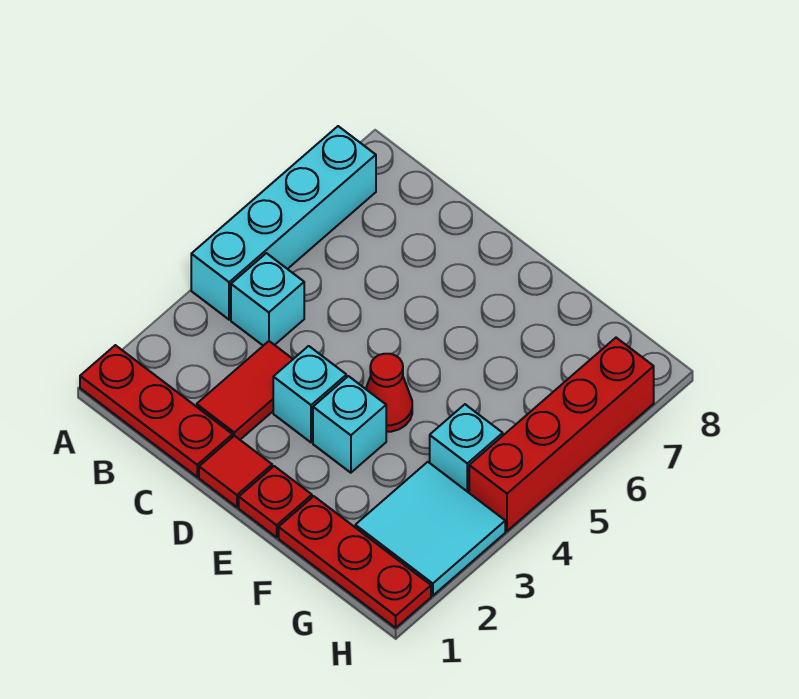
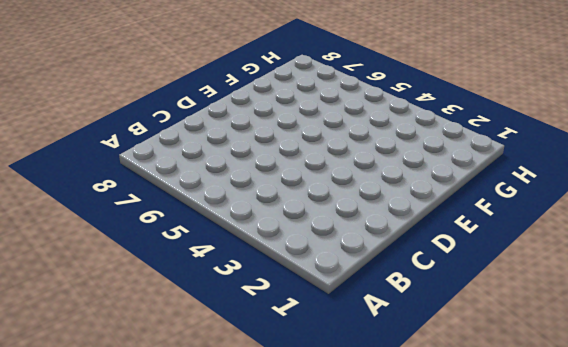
none -> red 1x3 plate [80,345,233,477]
none -> cyan 1x4 brick [191,126,376,320]
none -> cyan 1x1 brick [231,253,304,346]

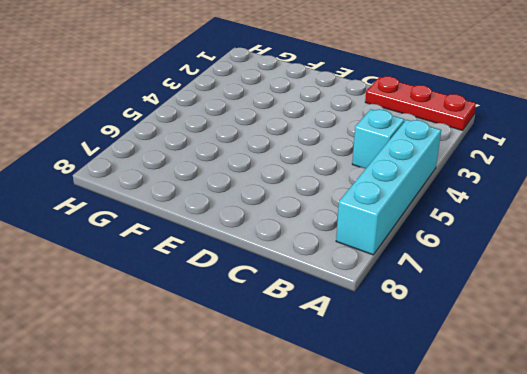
none -> red 1x2 tile [197,341,293,440]
none -> red 1x1 tile [199,436,272,507]
none -> cyan 1x1 brick [273,346,346,442]

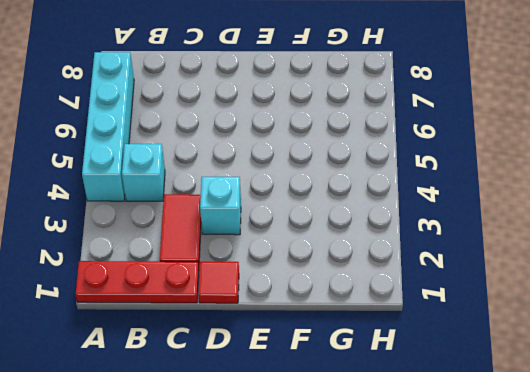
none -> red 1x1 plate [239,466,312,537]
none -> cyan 1x1 brick [313,376,386,473]
none -> red 1x1 cone [366,354,412,432]

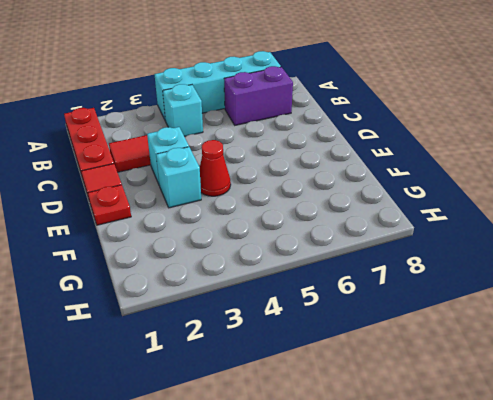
purple 1x2 brick [224,66,293,125] -> none
none -> red 1x3 plate [279,496,431,628]
none -> cyan 2x2 tile [355,462,505,596]
none -> cyan 1x1 brick [430,404,503,493]

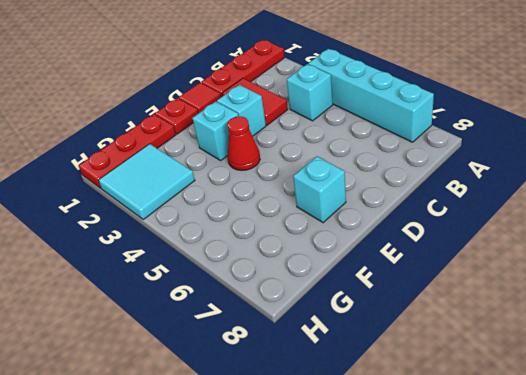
cyan 1x1 brick [293,156,346,223] -> cyan 1x1 brick moved to [430,404,503,493]
none -> red 1x4 brick [469,338,654,531]

